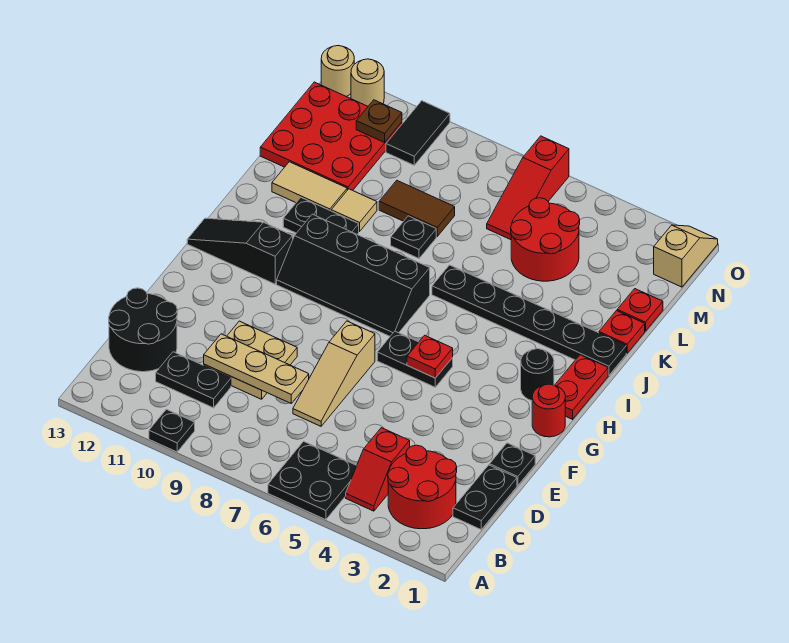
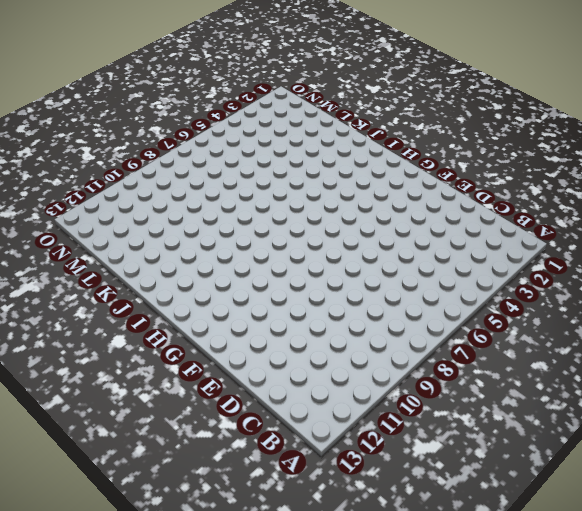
none -> black 2x2 plate [268,441,357,520]
none -> black 1x1 plate [149,409,195,452]
none -> red 2x2 round brick [388,445,457,529]
none -> red 1x2 slope [346,428,410,511]

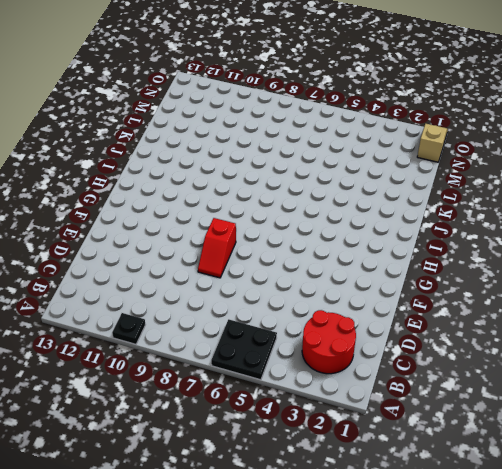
red 1x2 slope [198,218,236,278] -> red 1x2 slope moved to [346,428,410,511]
none -> black 1x2 plate [453,465,517,529]
none -> black 1x2 plate [156,352,231,408]
none -> black 2x2 round brick [109,288,177,372]
none -> tan 1x3 slope [293,321,375,426]

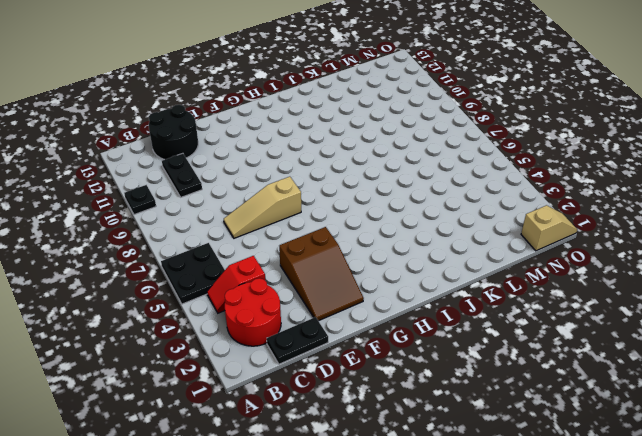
brown 2x3 slope [279,227,364,321] -> none
none -> tan 2x2 plate [204,321,297,399]
none -> black 1x1 plate [490,443,535,486]
none -> red 1x1 round brick [532,384,565,437]
none -> black 1x2 plate [377,331,453,387]

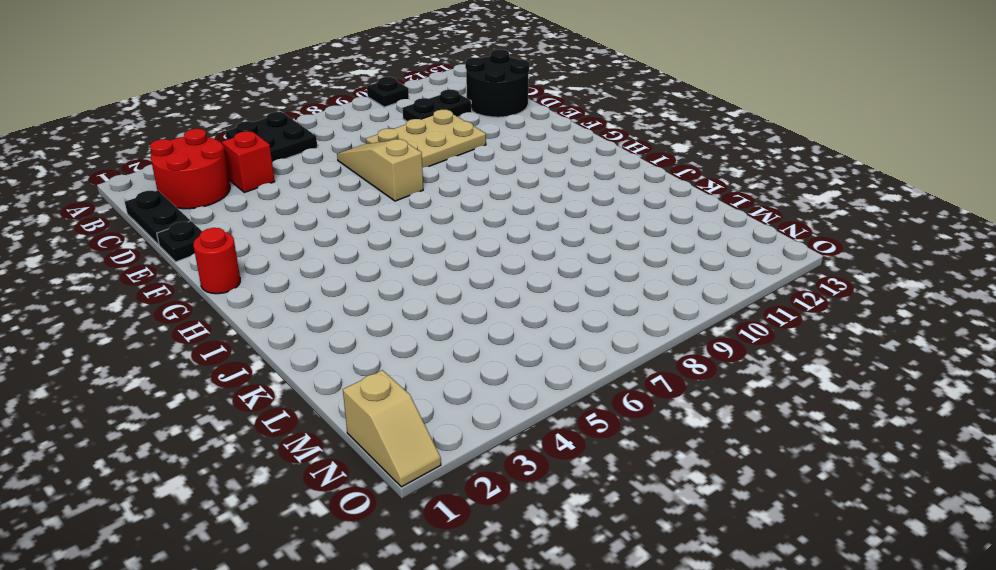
tan 2x3 plate [366,110,486,167] -> tan 2x2 plate [204,321,297,399]
none -> black 1x2 plate [377,331,453,387]
none -> red 1x2 plate [555,355,608,419]
none -> black 1x1 round brick [521,349,554,400]
none -> black 2x4 slope [277,214,430,336]

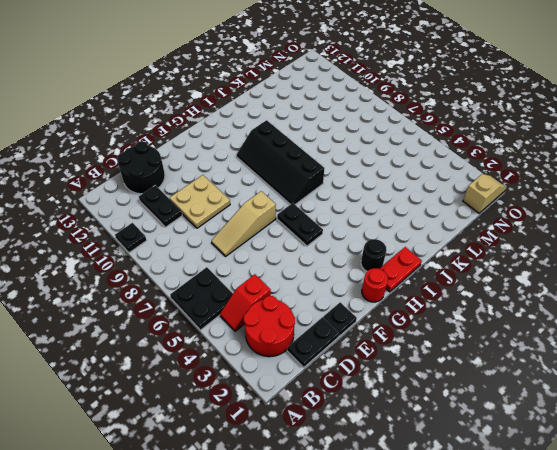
none -> black 1x3 slope [187,218,293,284]
none -> black 1x6 plate [432,265,626,375]
none -> black 1x2 plate [283,198,359,234]
none -> red 1x1 plate [599,311,645,353]

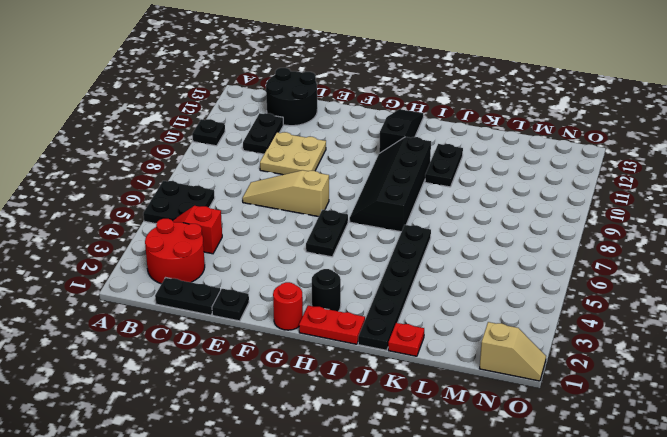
none -> black 1x1 plate [391,216,436,258]
none -> tan 1x1 tile [331,189,377,231]
none -> tan 1x2 tile [272,162,347,211]
none -> red 1x1 plate [617,289,663,331]

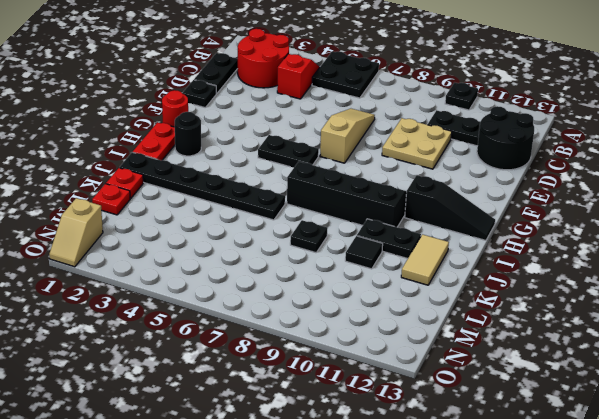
tan 1x2 tile [401,235,449,285] -> tan 1x2 tile turned to [272,162,347,211]
black 1x1 tile [345,236,383,269] -> tan 1x1 tile [331,189,377,231]
none -> red 2x2 round brick [511,198,580,281]
none -> brown 1x2 tile [379,181,455,236]
none -> red 3x3 plate [260,82,402,190]
none -> red 1x3 slope [487,136,569,240]

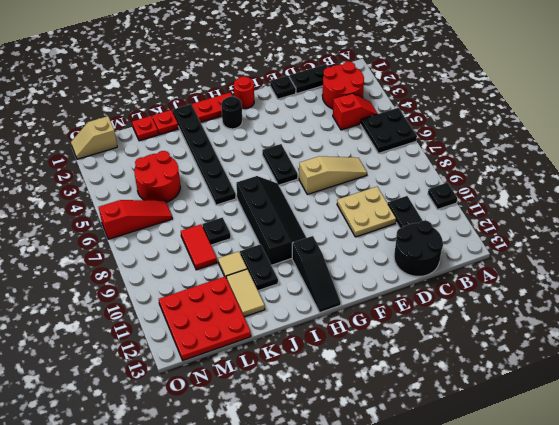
red 1x2 tile [181,224,217,270] -> brown 1x2 tile [379,181,455,236]
none -> black 1x2 tile [386,101,450,165]
none -> tan 1x1 round brick [351,59,384,106]
none -> tan 1x1 round brick [321,46,354,97]
none -> tan 1x3 plate [204,334,309,403]

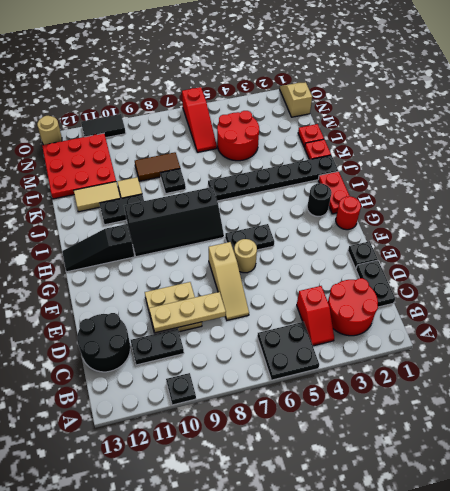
tan 1x1 round brick [234,239,257,273] -> tan 1x1 round brick moved to [351,59,384,106]
black 1x2 tile [81,114,126,138] -> black 1x2 tile turned to [386,101,450,165]
none -> red 1x1 plate [407,335,453,378]
none -> brown 1x1 plate [356,100,402,142]

